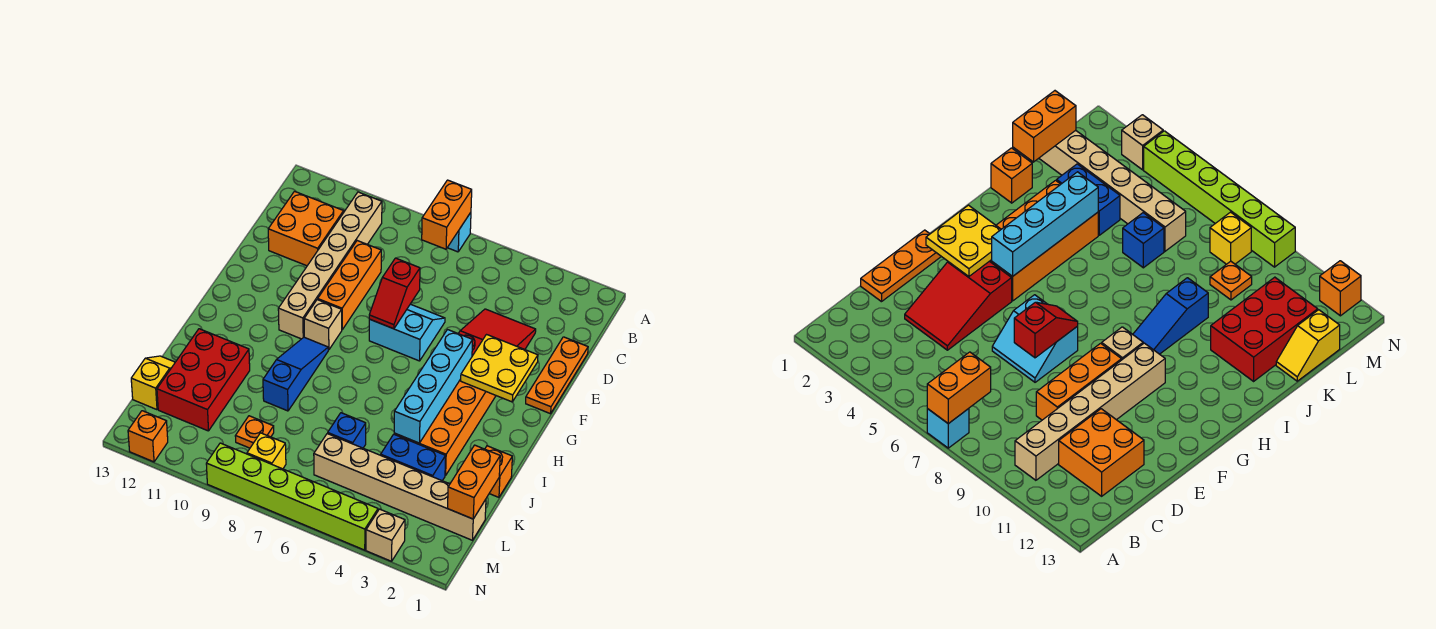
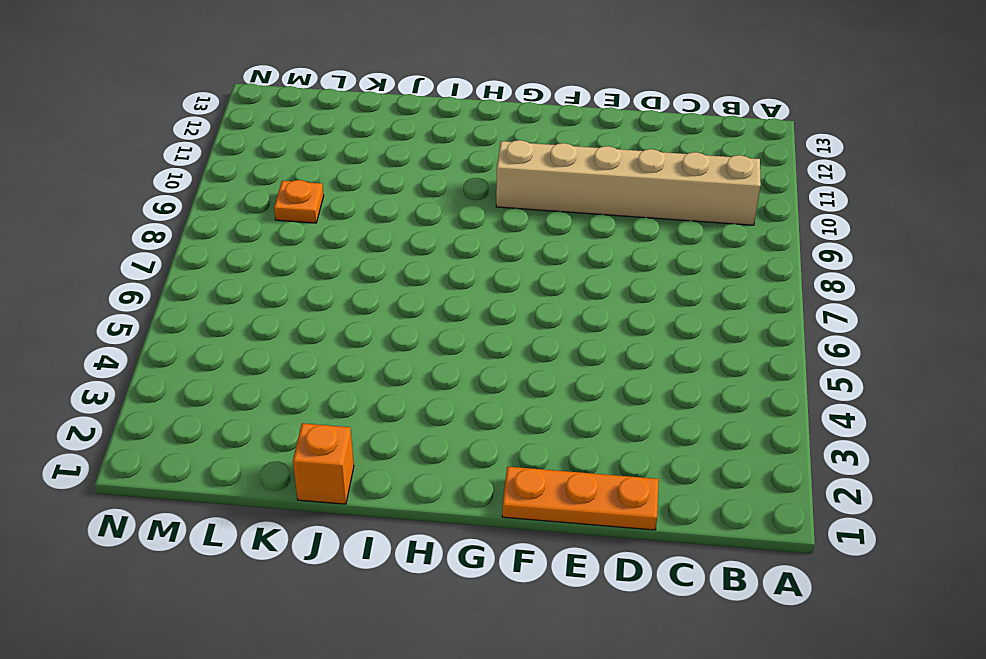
none -> cyan 1x1 brick [447,212,471,252]
none -> orange 2x2 brick [268,191,344,266]
none -> red 2x3 slope [458,309,536,356]

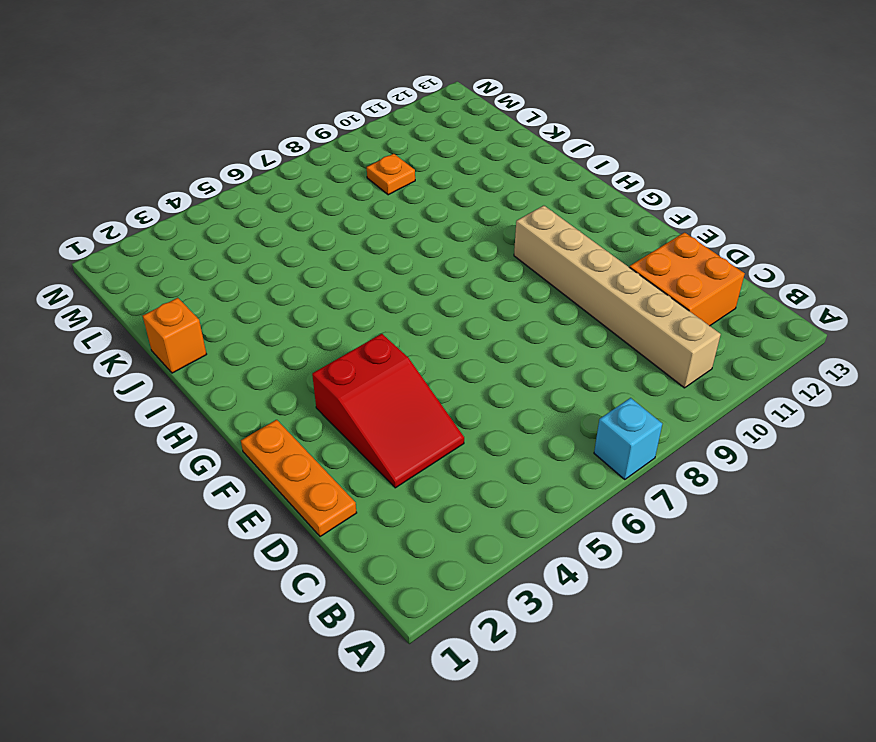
none -> orange 1x3 brick [318,241,381,330]
none -> cyan 2x2 slope [369,304,445,361]
none -> orange 2x4 brick [394,379,496,476]

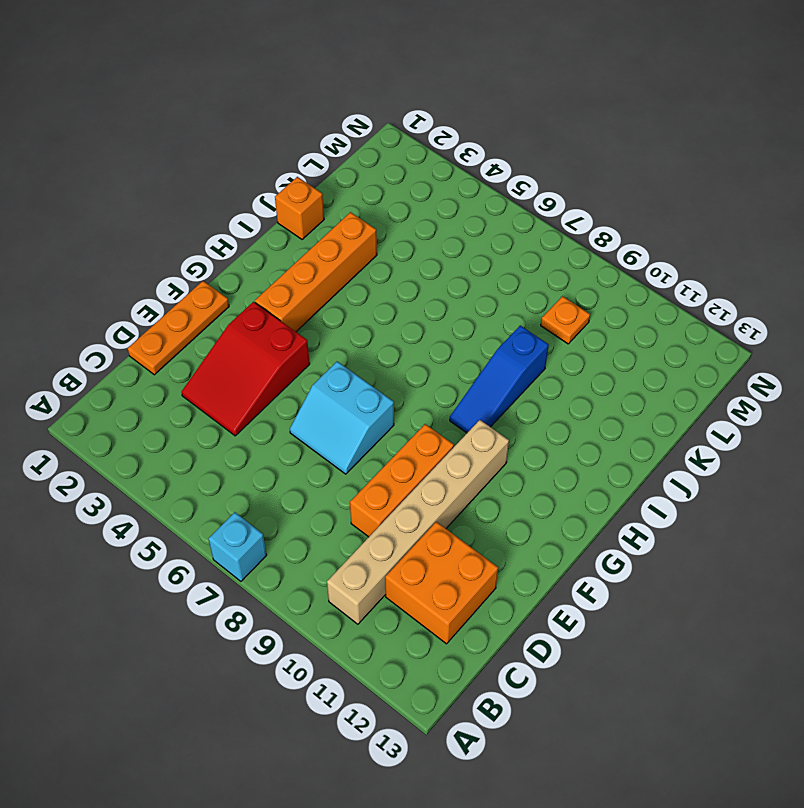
orange 1x4 brick [255,212,377,332] -> orange 2x4 brick [394,379,496,476]
none -> tan 1x1 brick [304,300,342,350]
none -> red 2x3 brick [157,329,250,431]
none -> blue 1x2 brick [381,434,446,481]

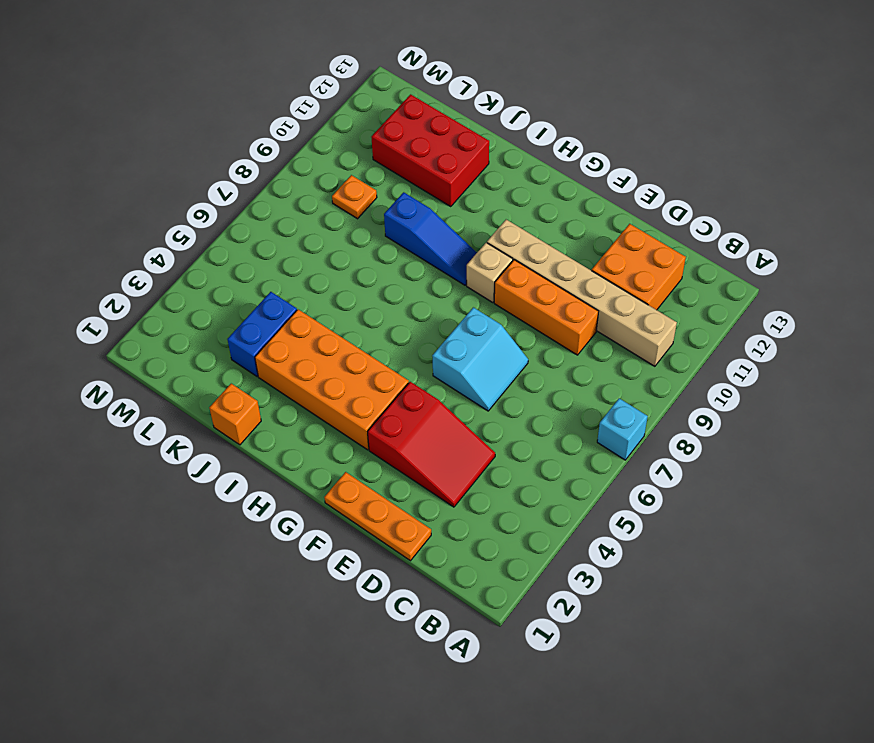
none -> blue 1x1 brick [328,413,366,448]
none -> yellow 1x2 slope [131,356,175,410]
none -> tan 1x6 brick [314,434,486,540]

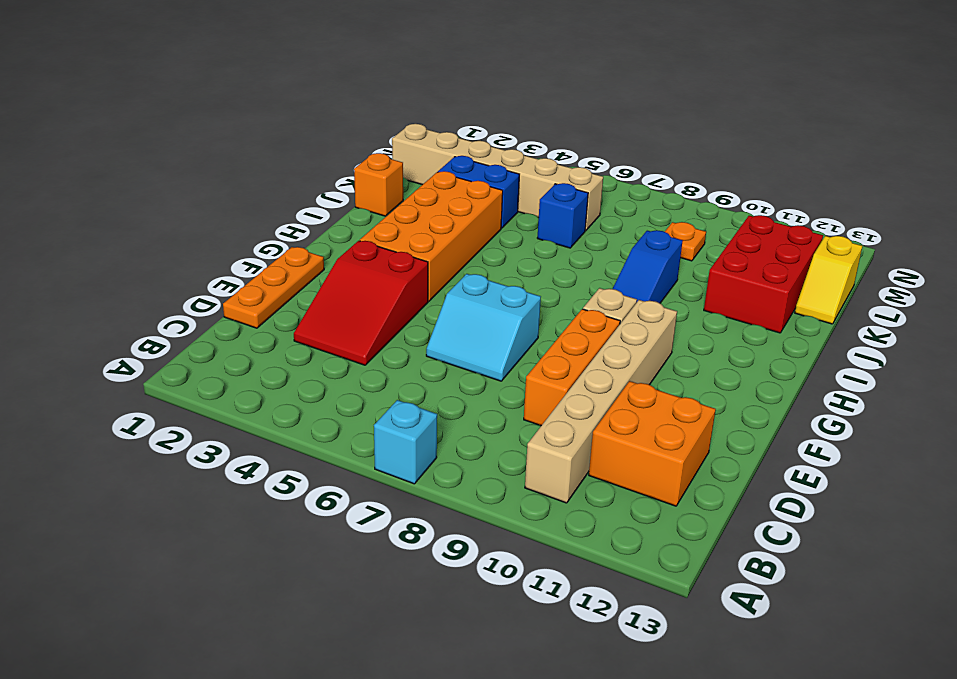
none -> yellow 1x1 brick [247,433,286,469]
none -> tan 1x1 brick [366,509,405,561]
none -> lime 1x6 brick [206,443,378,550]

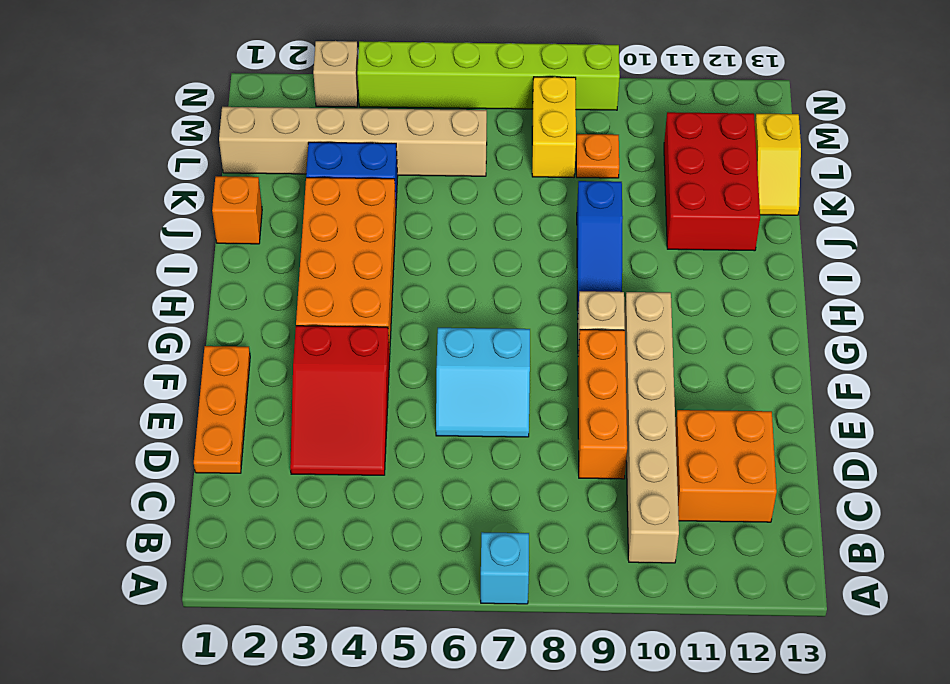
yellow 1x2 brick [532,77,576,177] -> yellow 1x1 brick [247,433,286,469]
none -> blue 1x1 brick [328,413,366,448]
none -> orange 1x1 brick [128,411,168,462]
none -> orange 1x2 brick [422,180,472,249]

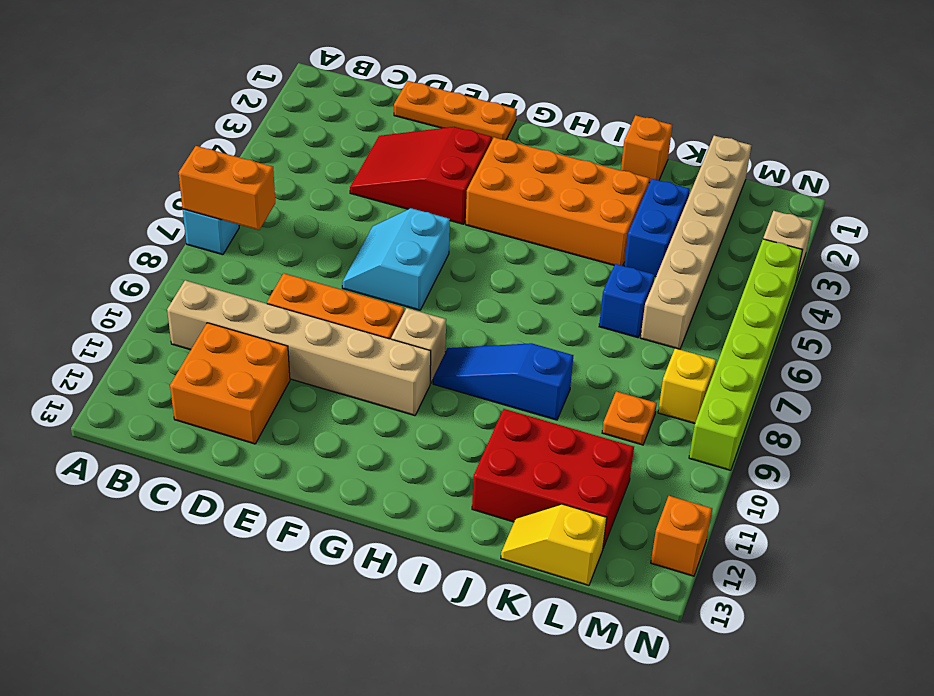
none -> red 1x2 slope [369,258,420,329]
none -> yellow 2x2 plate [461,335,538,402]
none -> cyan 1x4 brick [394,330,473,443]

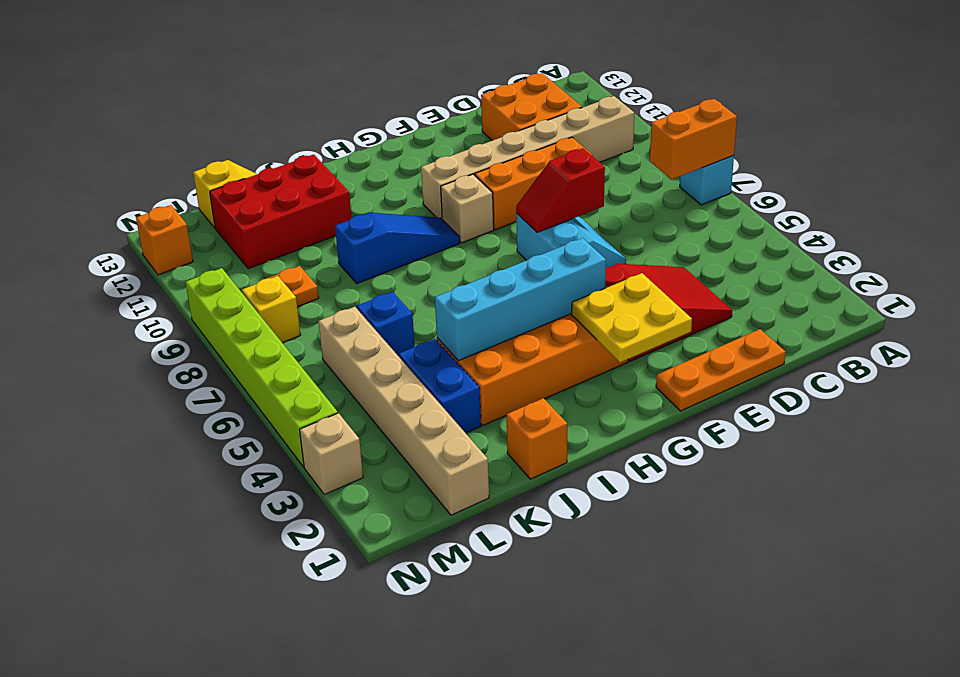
none -> orange 1x2 brick [448,445,500,519]

